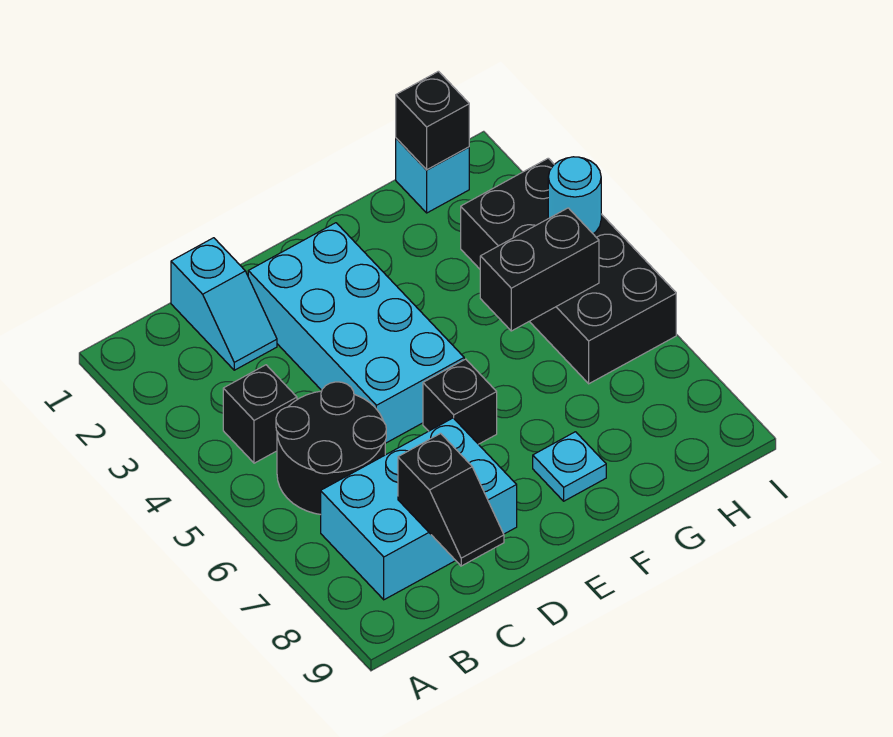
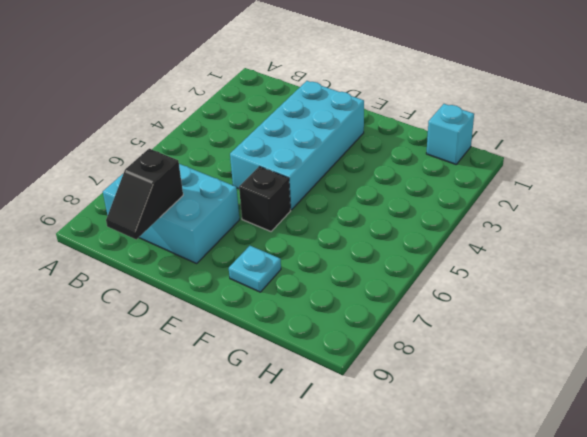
none -> black 1x1 brick [223,365,297,463]
none -> black 2x2 round brick [276,382,386,515]
none -> cyan 1x2 slope [171,238,277,370]

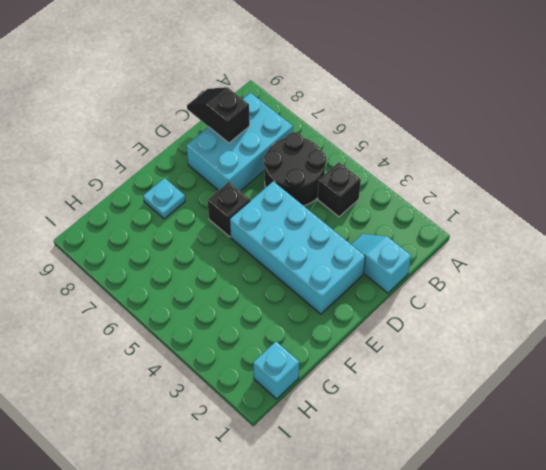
none -> black 2x4 brick [461,158,676,384]
none -> black 1x2 brick [480,208,599,331]
none -> black 1x1 brick [396,71,469,170]

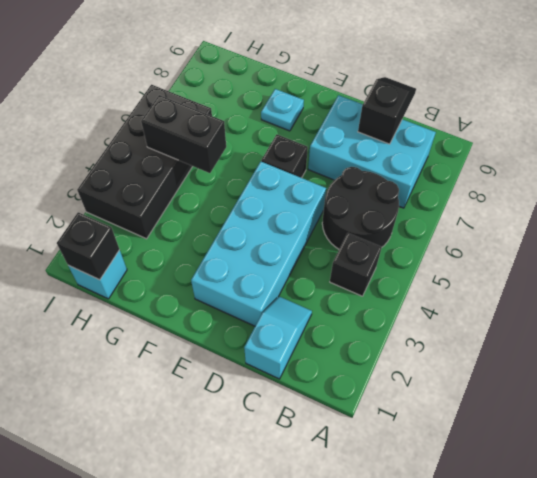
none -> cyan 1x1 round brick [548,157,601,234]

